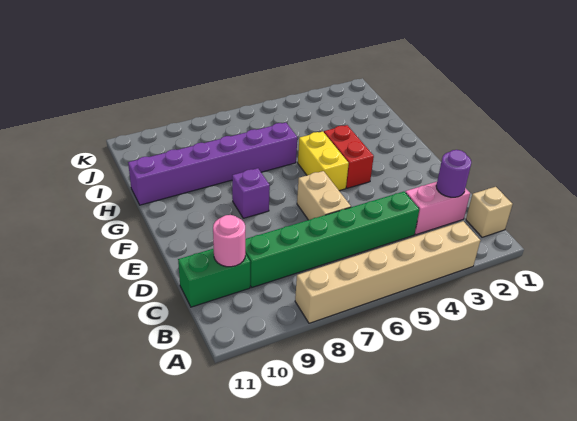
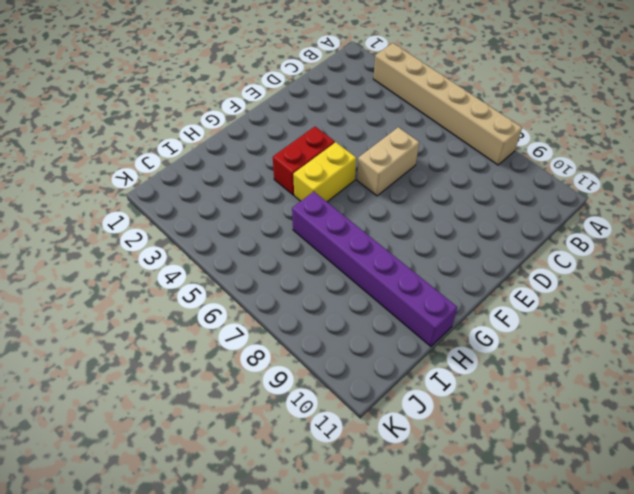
none -> tan 1x1 brick [466,187,513,237]
none -> pink 1x2 brick [405,182,470,235]
none -> green 1x6 brick [245,192,419,287]

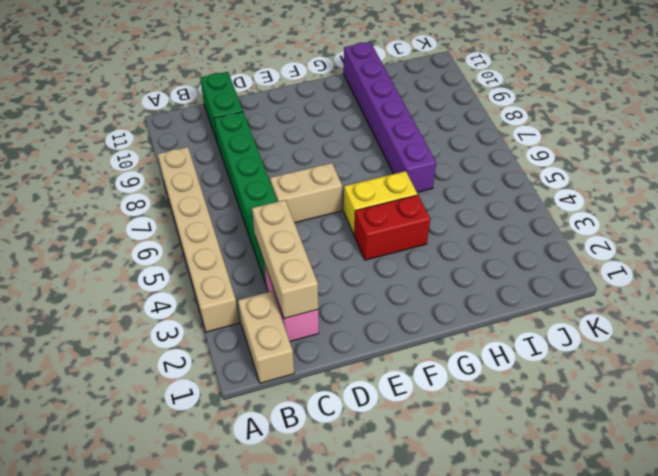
tan 1x2 brick [238,291,294,383] -> tan 1x1 brick [466,187,513,237]
tan 1x3 brick [252,200,318,319] -> purple 1x1 round brick [436,150,471,197]
none -> purple 1x1 brick [232,168,270,218]
none -> pink 1x1 round brick [213,215,245,267]

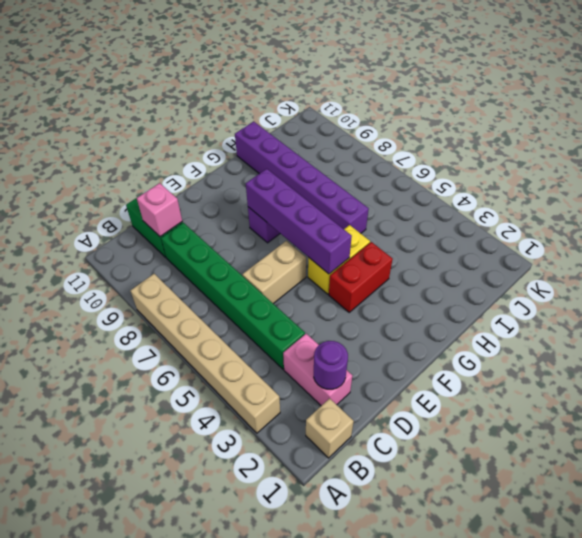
pink 1x1 brick [137,183,182,237] -> pink 1x1 round brick [213,215,245,267]
purple 1x4 brick [246,169,352,274] -> none

